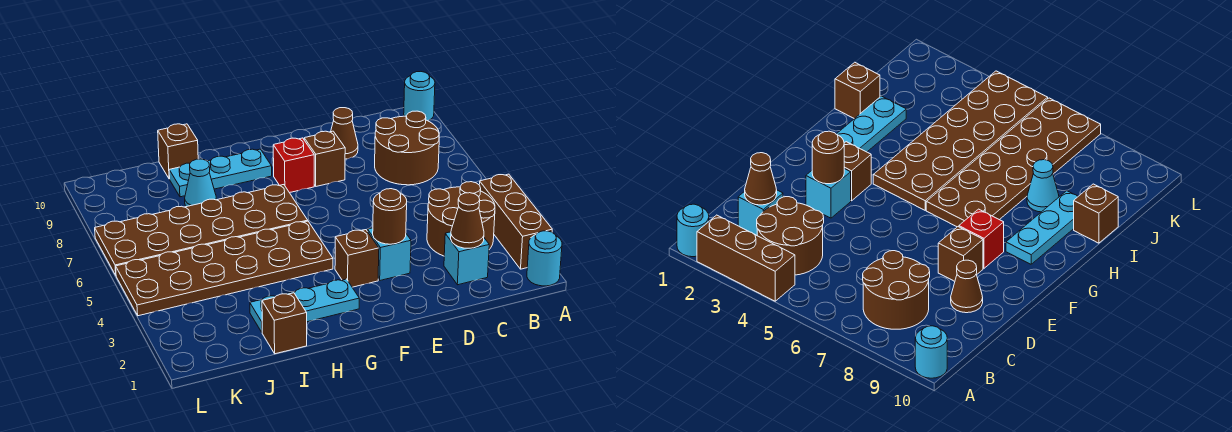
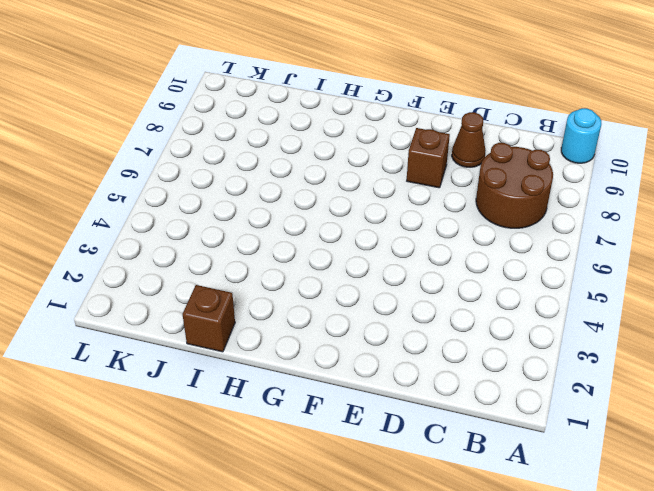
none -> cyan 1x1 round brick [527,231,562,286]
none -> brown 1x3 brick [479,174,552,269]
none -> brown 2x2 round brick [427,182,495,256]

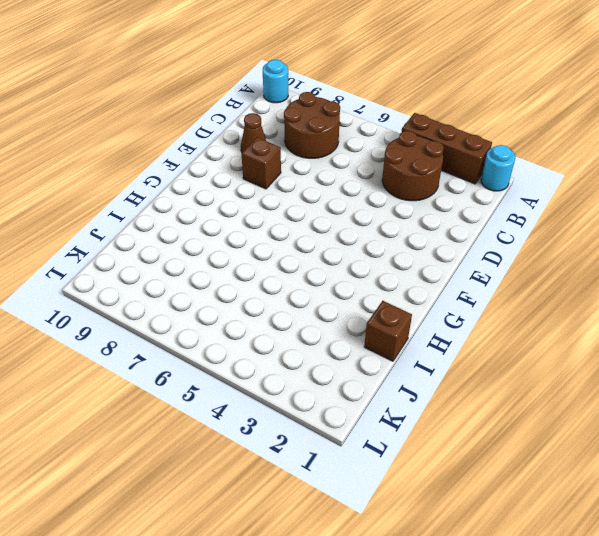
none -> cyan 1x1 brick [444,232,489,285]
none -> cyan 1x1 brick [368,228,411,280]
none -> brown 1x1 brick [335,230,379,287]

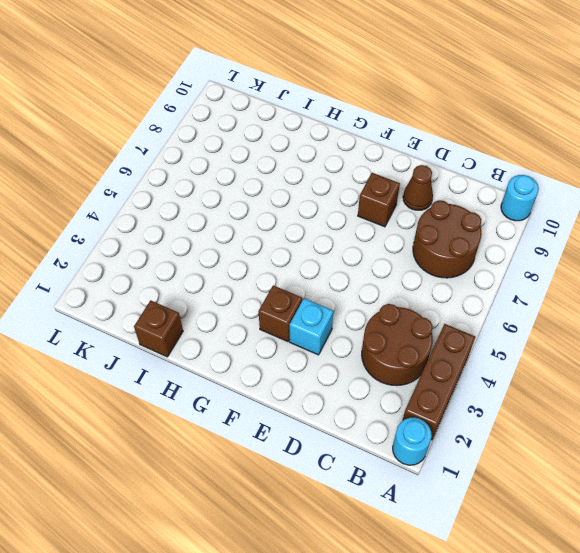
none -> cyan 1x1 brick [444,232,489,285]
none -> red 1x1 brick [273,138,314,193]
none -> cyan 1x3 plate [250,279,359,332]

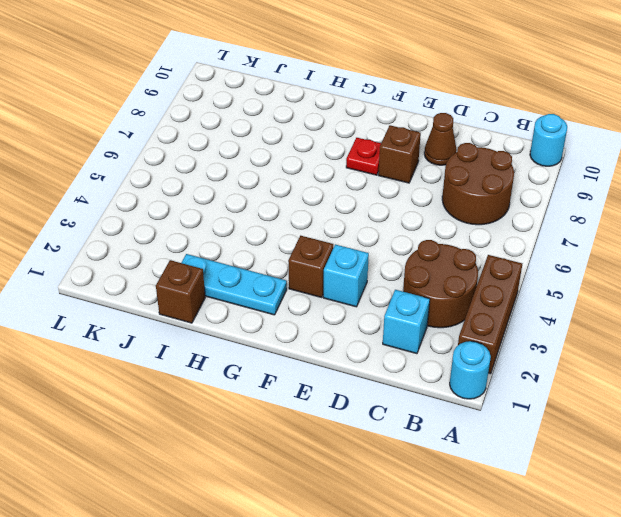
red 1x1 plate [346,138,381,175] -> red 1x1 brick [273,138,314,193]
none -> brown 2x6 plate [116,221,333,316]
none -> brown 2x6 plate [95,185,308,275]
none -> cyan 1x3 plate [169,149,272,197]

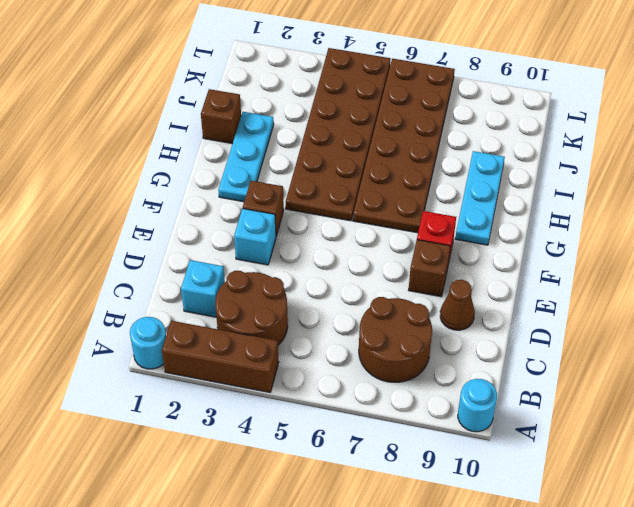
none -> cyan 1x1 cone [185,159,216,207]
none -> brown 1x1 brick [158,124,198,179]
none -> brown 1x1 cone [451,193,484,248]

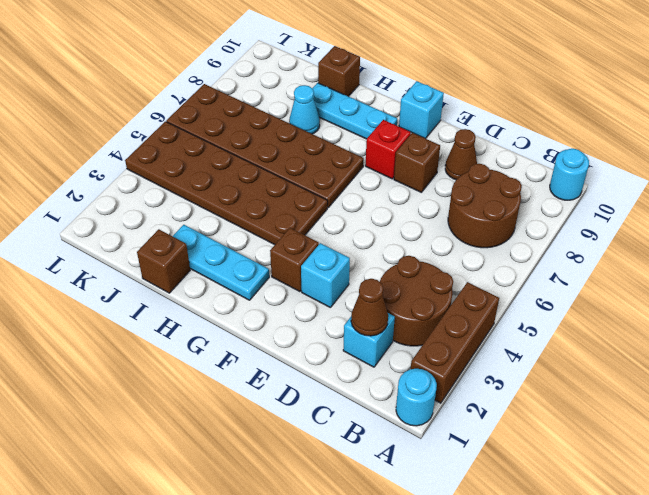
cyan 1x1 brick [399,81,444,139] -> none
none -> brown 1x1 round brick [373,189,407,244]

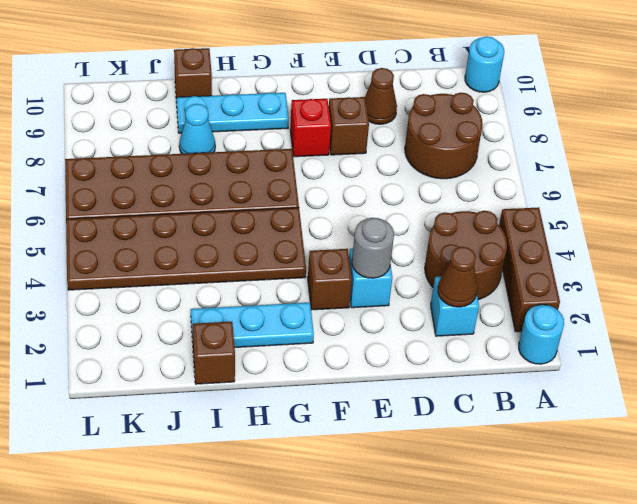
grey 1x1 round brick [352,218,394,278] -> brown 1x1 round brick [373,189,407,244]

